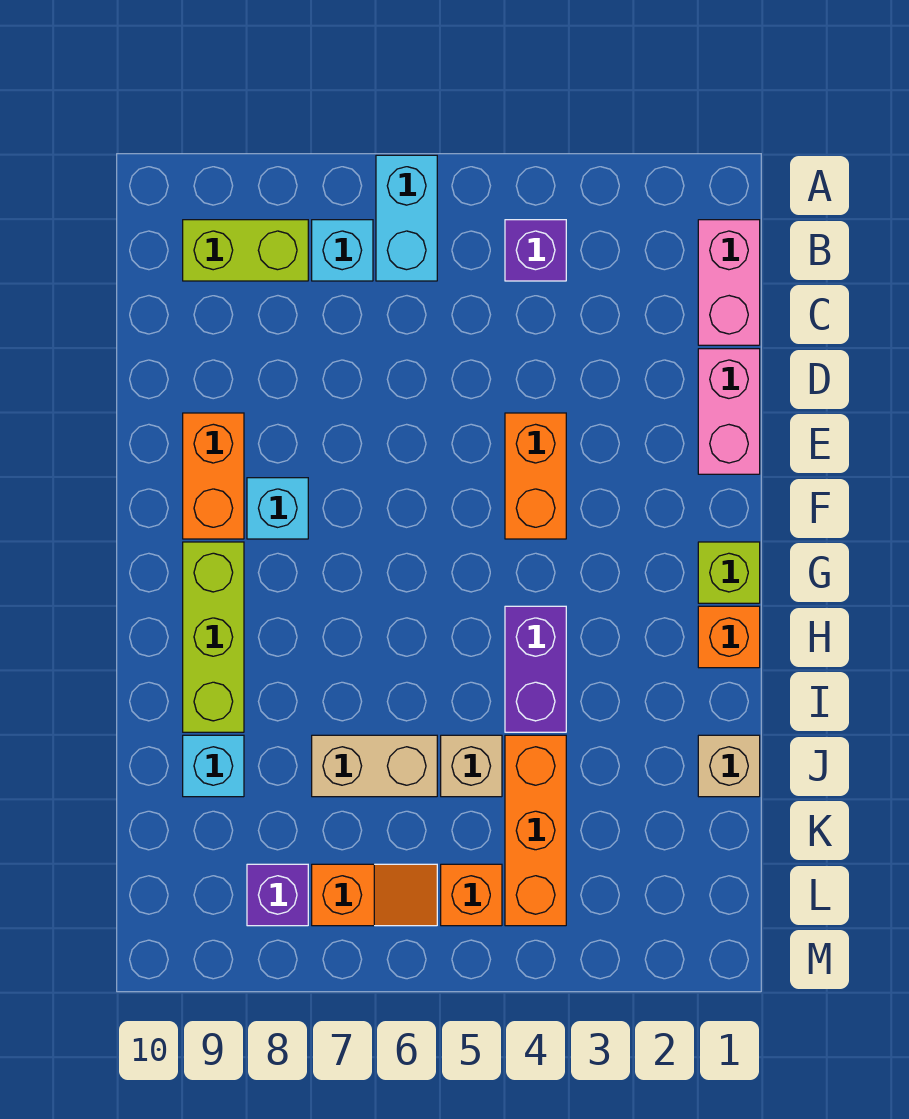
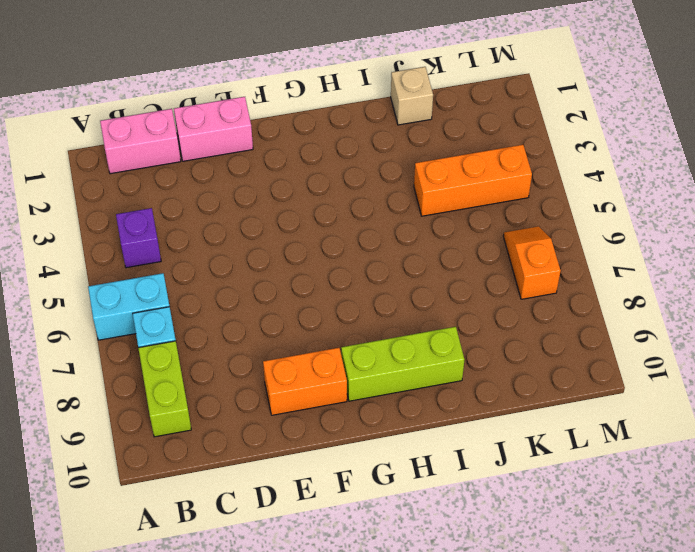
none -> orange 1x2 brick [505,413,566,539]
none -> cyan 1x1 brick [247,478,308,539]
none -> lime 1x1 brick [698,542,760,603]

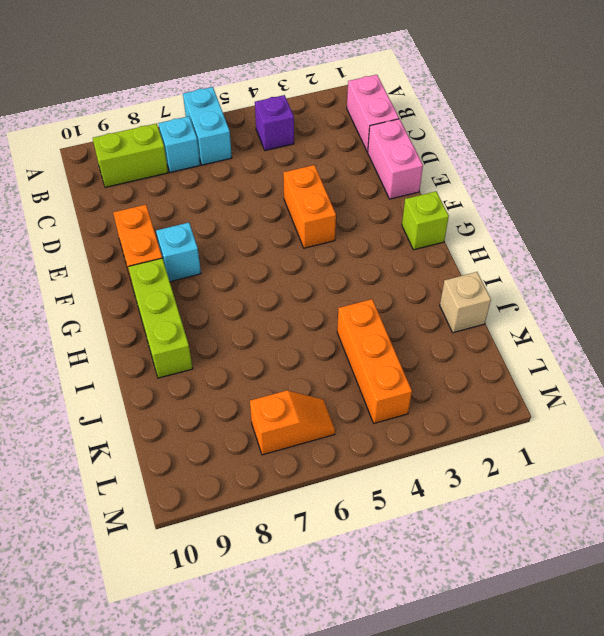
none -> orange 1x1 brick [698,606,760,668]
none -> purple 1x2 brick [505,606,566,732]
none -> tan 1x1 brick [441,735,502,797]

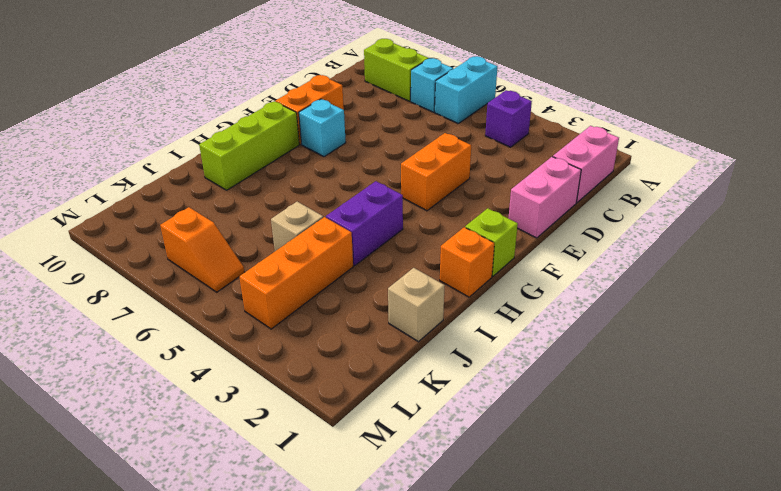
none -> tan 1x2 brick [312,735,437,797]
none -> cyan 1x1 brick [183,735,244,797]
none -> orange 1x1 brick [441,864,502,926]

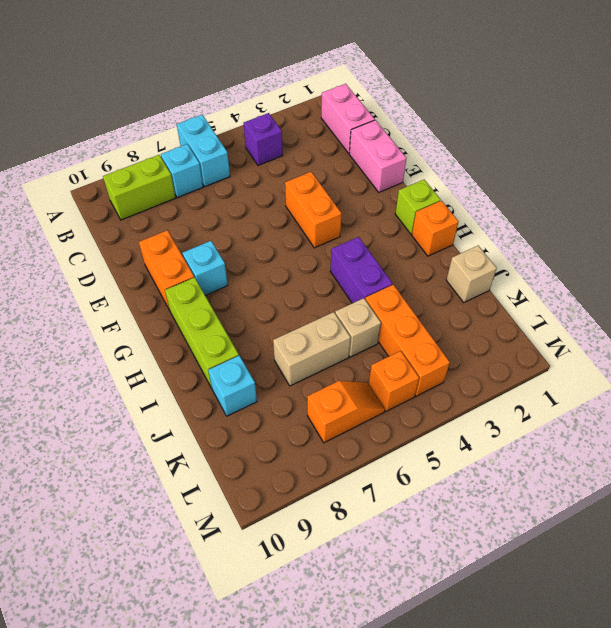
none -> purple 1x1 brick [247,864,308,926]

